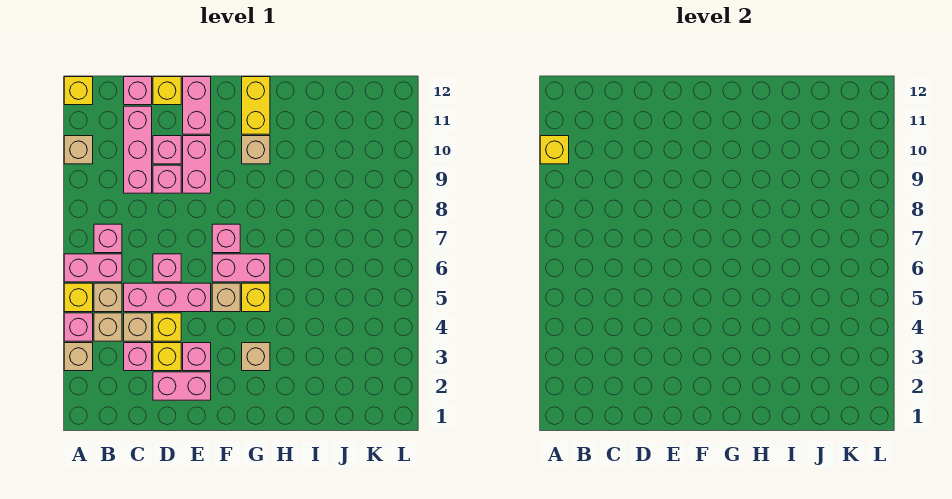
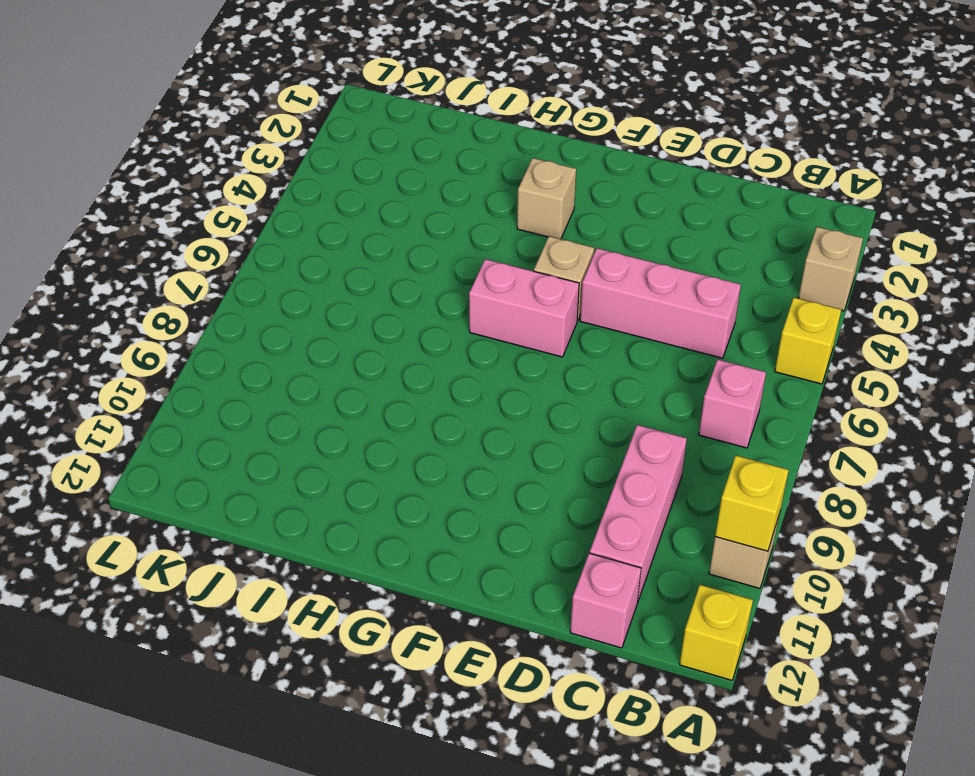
none -> pink 1x1 brick [64,313,93,341]
none -> pink 1x2 brick [64,254,122,282]
none -> tan 1x1 brick [94,313,122,341]
none -> tan 1x1 brick [94,283,122,312]

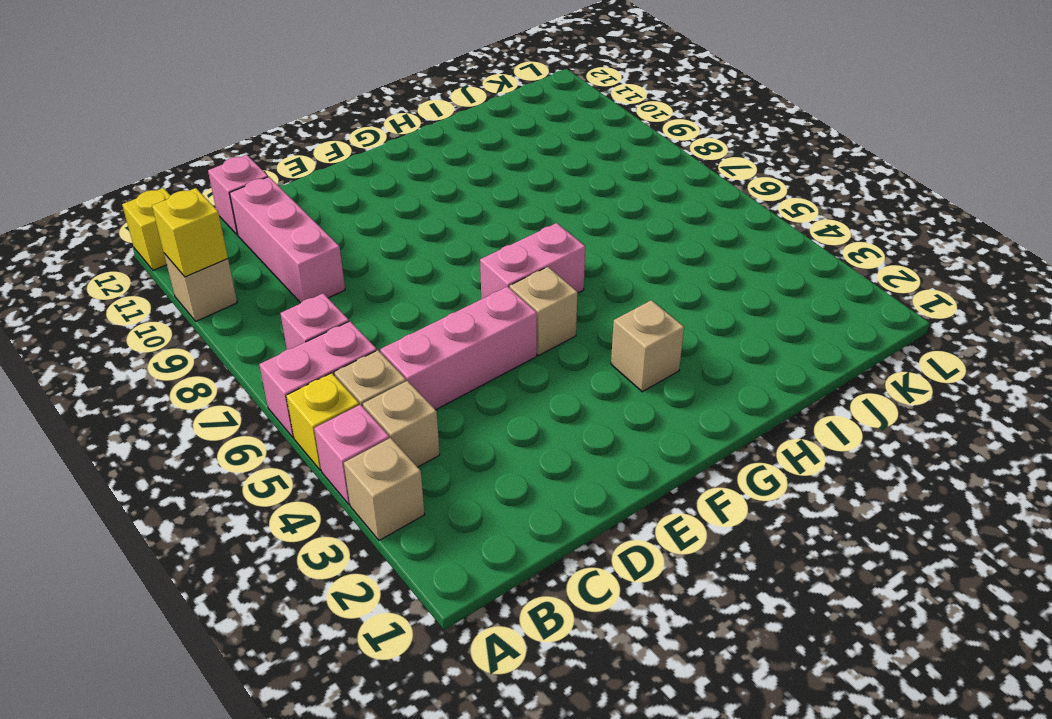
none -> pink 1x1 brick [124,343,152,371]
none -> tan 1x1 brick [124,313,152,341]
none -> pink 1x2 brick [153,372,211,400]
none -> yellow 1x1 brick [153,343,181,371]

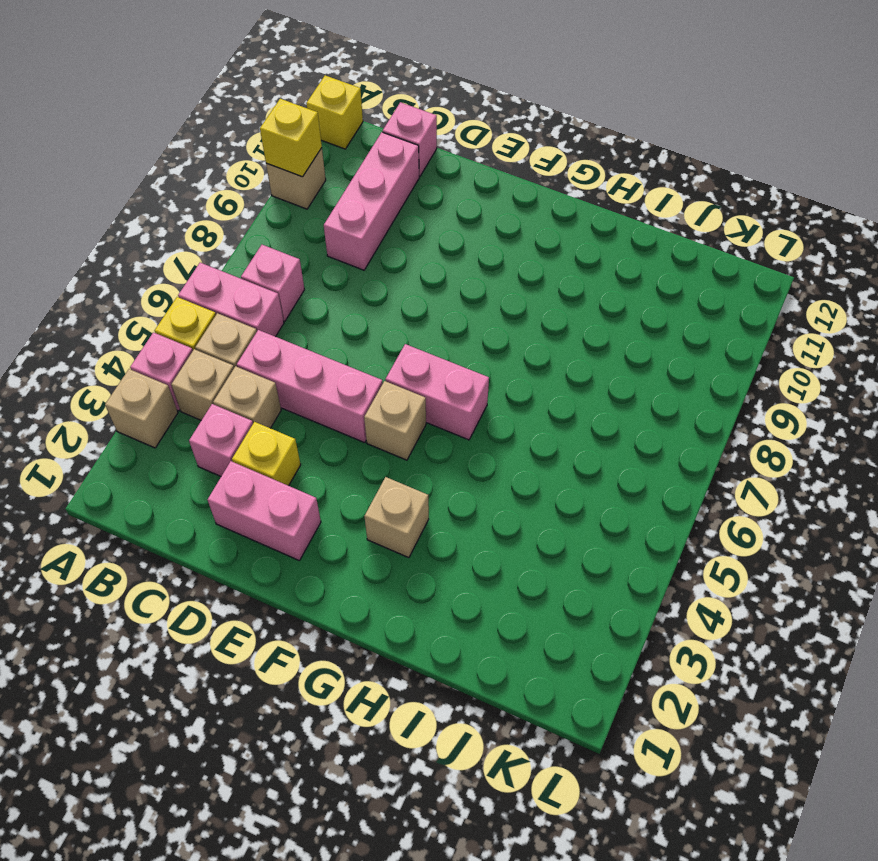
none -> yellow 1x1 brick [153,313,181,341]
none -> pink 1x1 brick [153,254,181,282]
none -> pink 1x1 brick [153,165,181,193]
none -> pink 1x1 brick [153,136,181,164]

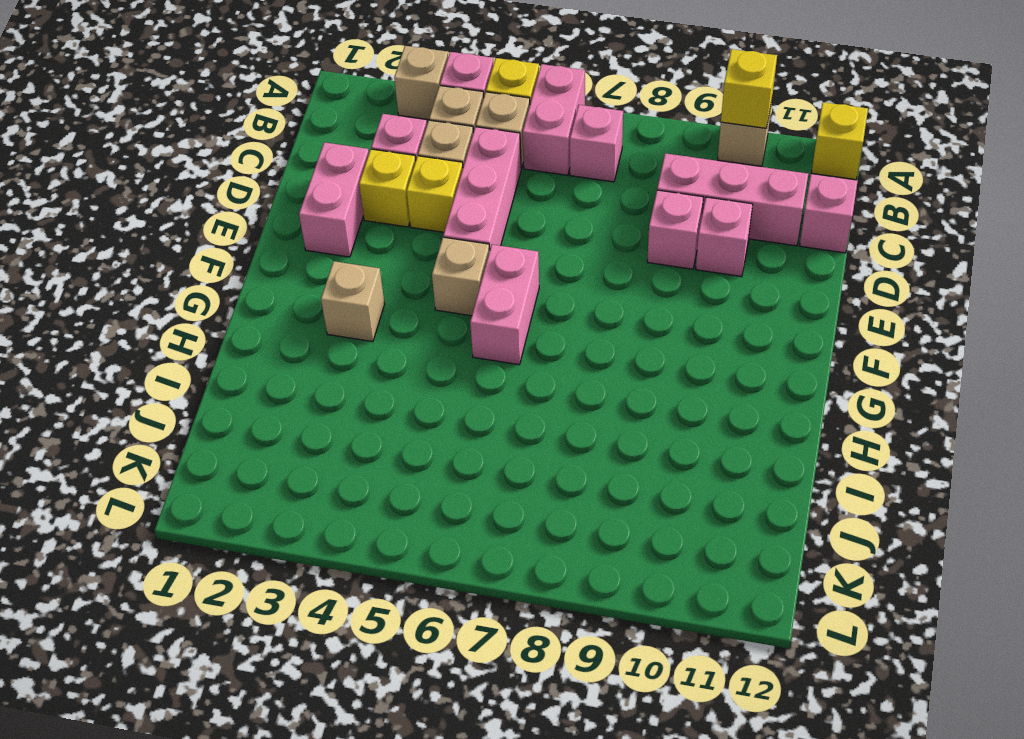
none -> pink 1x1 brick [153,254,181,282]
none -> yellow 1x1 brick [153,77,181,105]
none -> pink 1x1 brick [183,343,211,371]
none -> pink 1x2 brick [183,136,211,193]

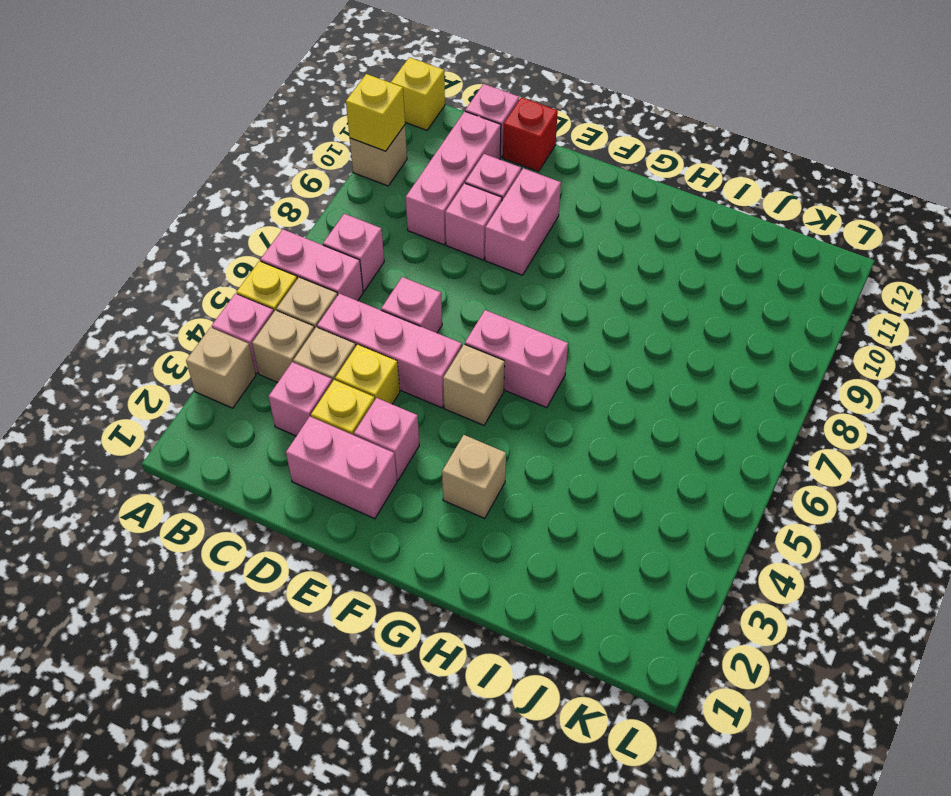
red 1x1 brick [503,97,558,172] -> yellow 1x1 brick [153,77,181,105]
none -> pink 1x2 brick [183,77,211,134]
none -> pink 1x1 brick [212,224,240,253]
none -> yellow 1x1 brick [242,283,270,312]
none -> tan 1x1 brick [242,136,270,164]

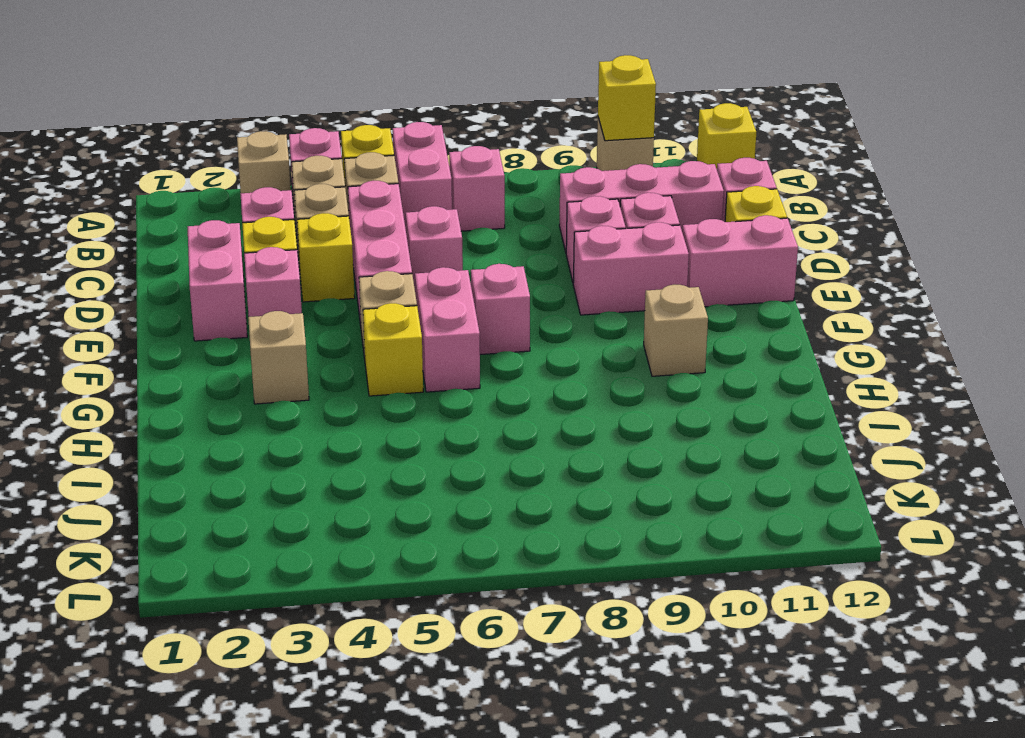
none -> yellow 1x2 brick [242,77,270,134]

